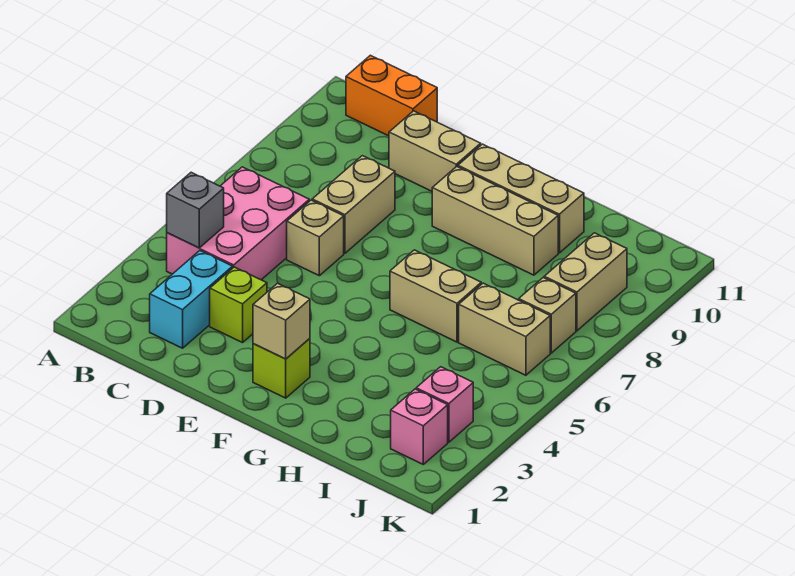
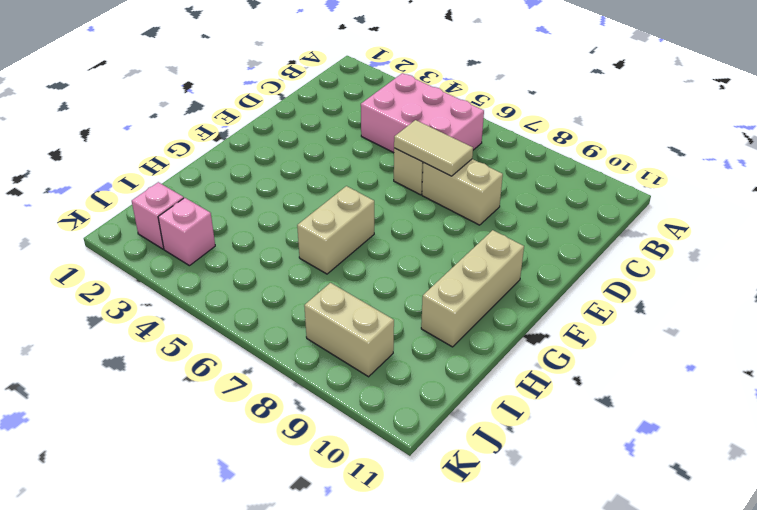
tan 1x2 tile [394,120,473,176] -> none
none -> orange 1x2 brick [346,55,437,136]
none -> cyan 1x2 brick [150,251,233,348]
none -> lime 1x1 brick [210,267,267,343]

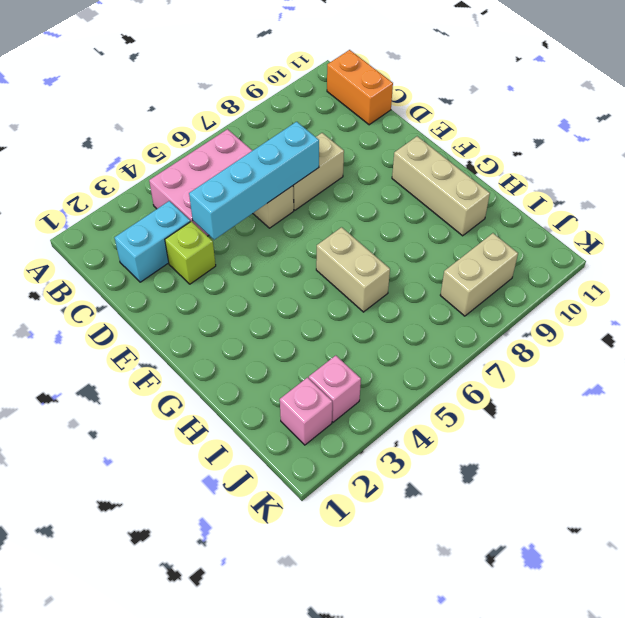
cyan 1x4 brick [189,122,319,240] -> none
none -> tan 1x2 brick [389,111,481,191]
none -> lime 1x1 brick [253,338,310,398]
none -> tan 1x3 brick [432,166,558,275]

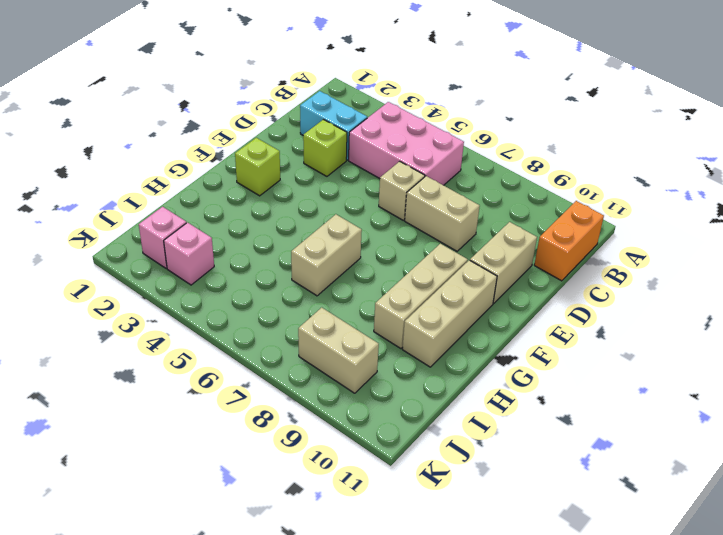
none -> tan 1x2 brick [459,283,550,375]
none -> tan 1x1 brick [519,278,576,353]
none -> grey 1x1 brick [167,172,224,248]

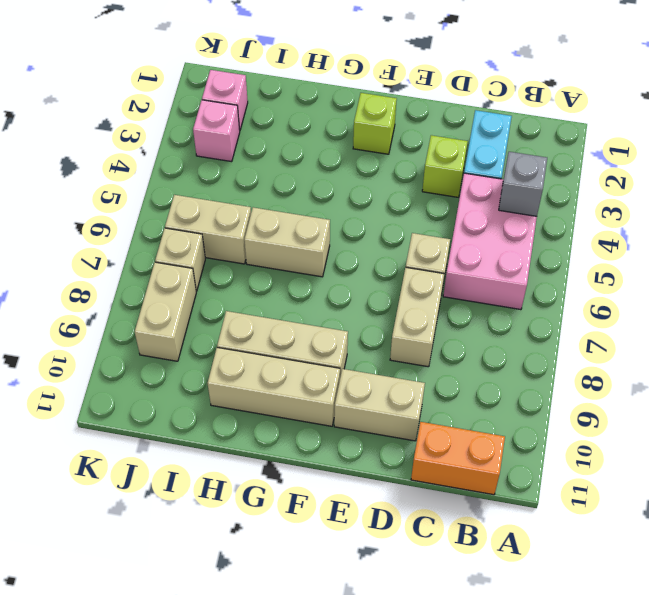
none -> tan 1x1 brick [253,283,310,359]

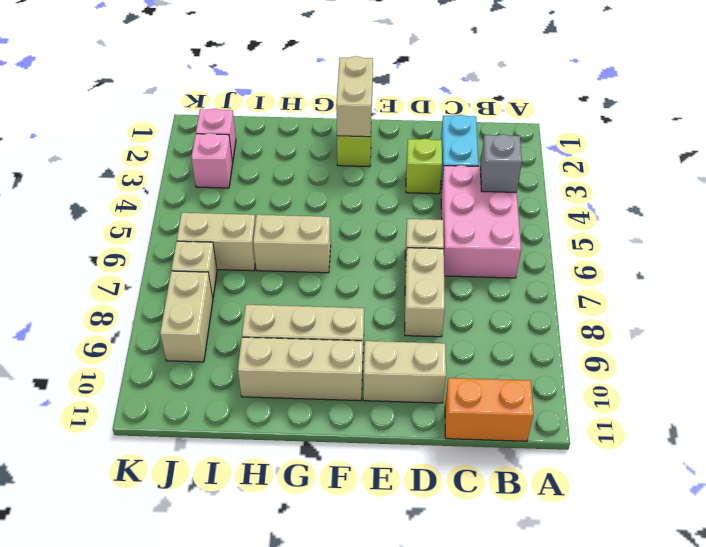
tan 1x2 brick [336,56,373,137] -> tan 1x1 brick [253,283,310,359]

